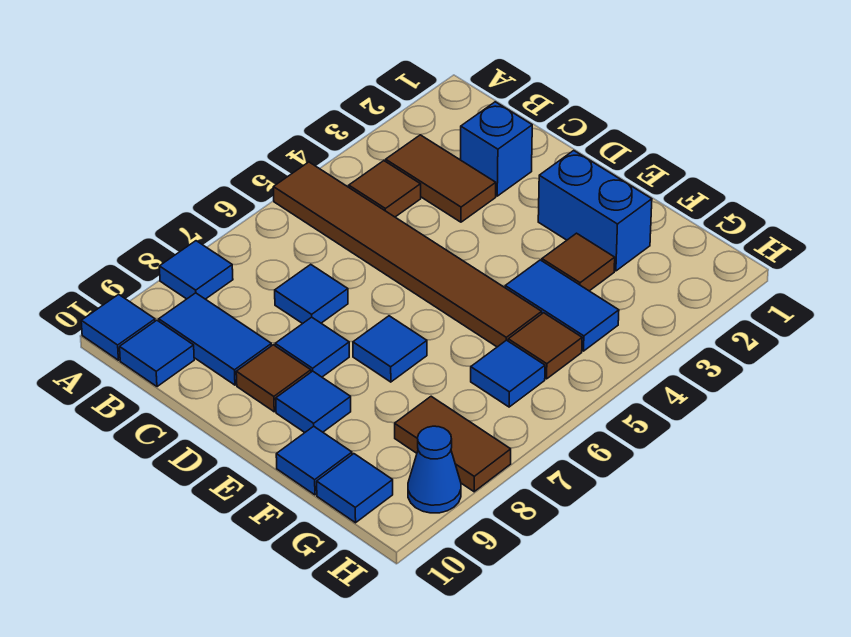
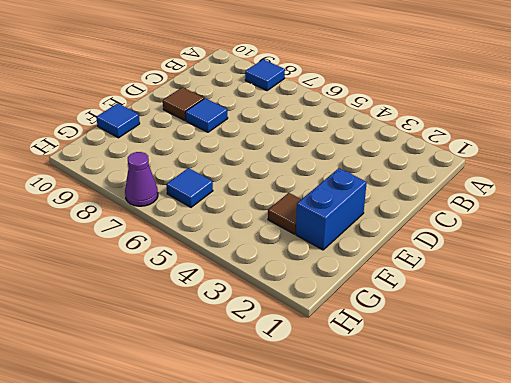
purple 1x1 cone [125,152,158,206] -> none
none -> brown 1x6 tile [273,162,542,347]
none -> blue 1x1 tile [81,294,155,360]
none -> brown 1x2 tile [386,135,496,222]

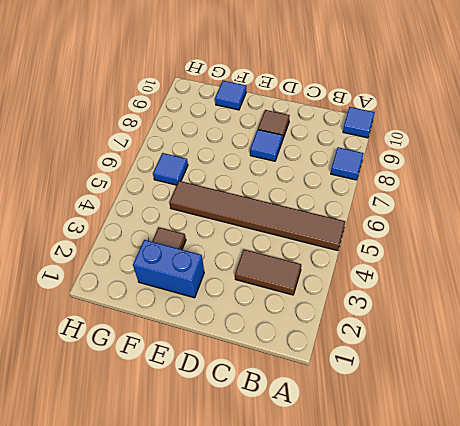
none -> brown 1x1 tile [349,161,421,217]
none -> blue 1x2 tile [159,293,271,385]
none -> blue 1x1 tile [120,320,194,387]

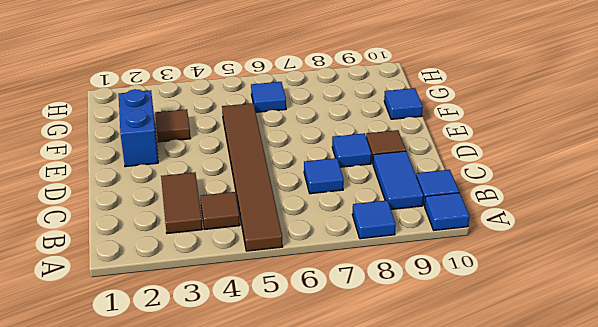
none -> blue 1x1 brick [461,102,532,196]
none -> blue 1x1 tile [353,316,427,382]
none -> blue 1x1 tile [276,371,351,432]

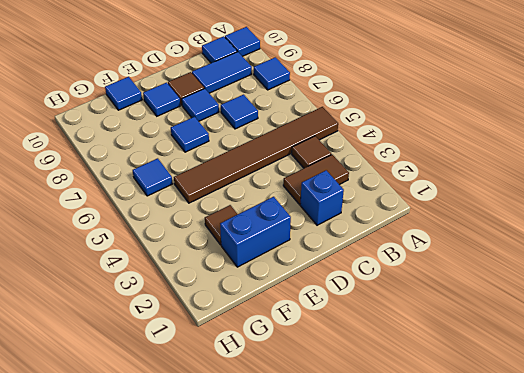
none -> blue 1x2 tile [505,260,619,351]
none -> brown 1x1 tile [508,313,582,379]
none -> brown 1x2 tile [395,396,511,492]

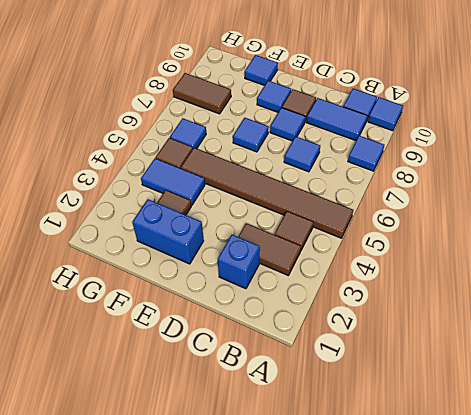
none -> blue 1x1 tile [317,454,393,523]
none -> blue 1x1 cone [408,426,461,513]

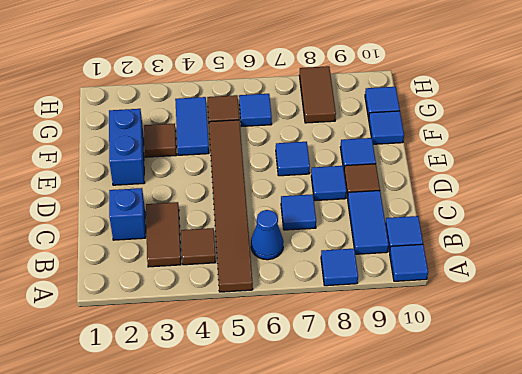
blue 1x1 cone [251,210,284,260] -> blue 1x1 cone moved to [408,426,461,513]

